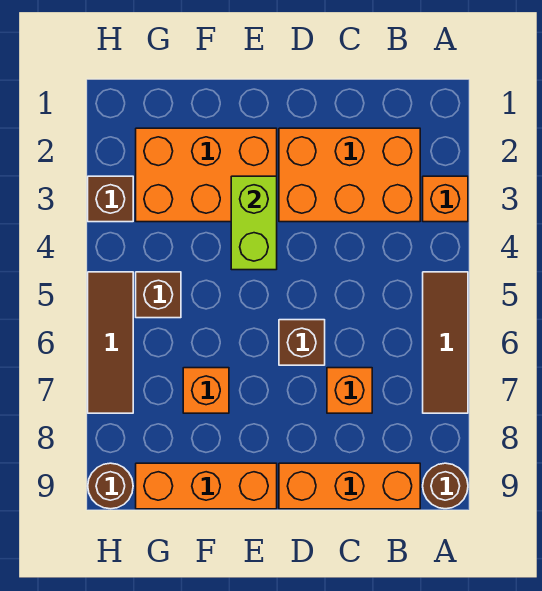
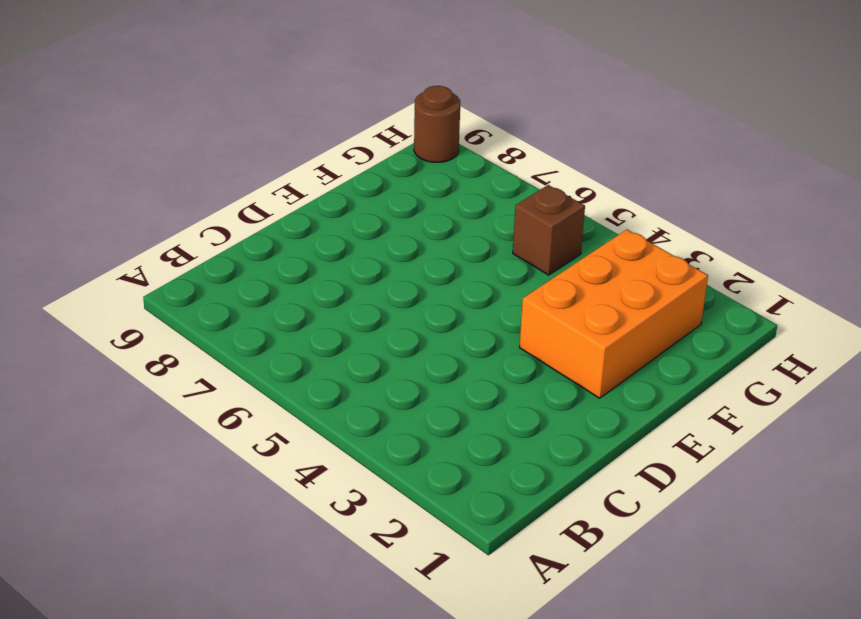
none -> orange 1x1 brick [423,176,468,222]
none -> brown 1x3 tile [423,272,468,413]
none -> brown 1x1 round brick [423,463,468,509]

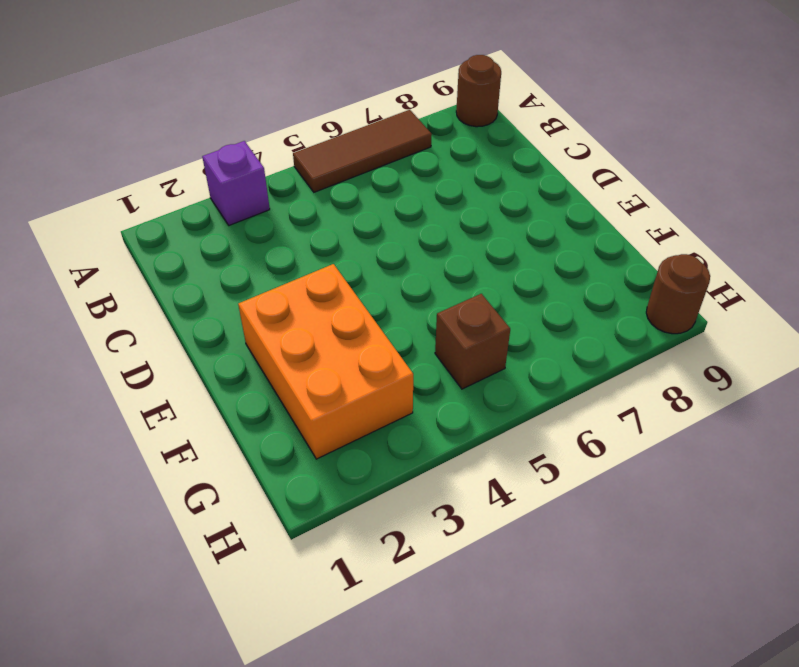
purple 1x1 brick [202,141,270,225] -> orange 1x1 brick [423,176,468,222]
none -> orange 2x3 brick [279,128,420,222]
none -> orange 1x3 brick [279,463,420,509]
none -> orange 1x1 brick [327,368,372,413]

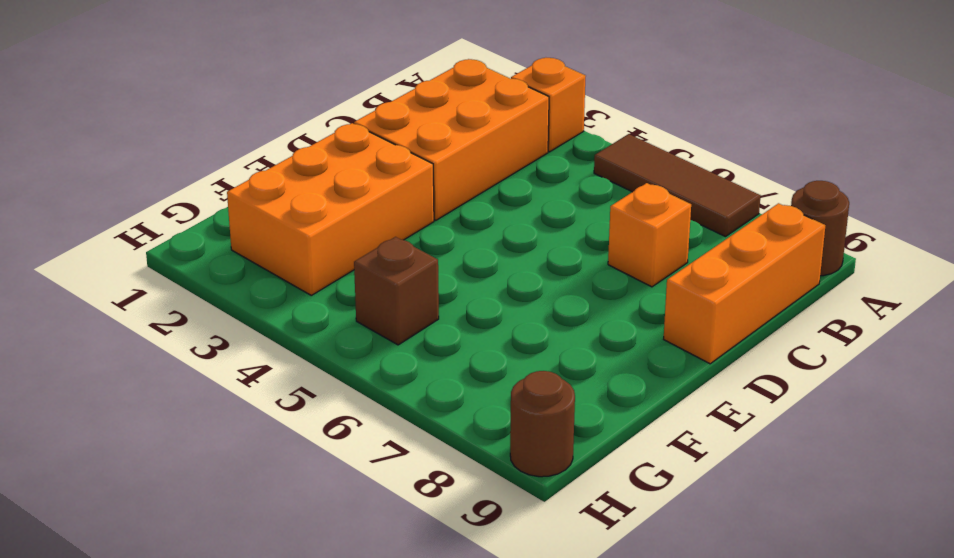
none -> brown 1x1 brick [279,320,325,365]
none -> orange 1x3 brick [136,463,277,509]
none -> orange 1x1 brick [183,368,229,413]

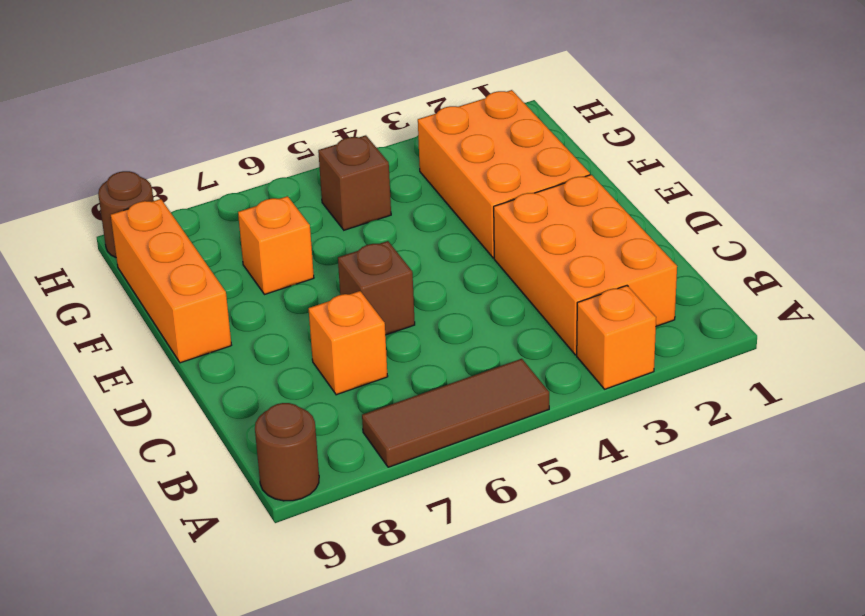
none -> orange 1x3 brick [279,463,420,509]
none -> brown 1x1 brick [88,176,133,222]
none -> brown 1x3 tile [88,272,133,413]

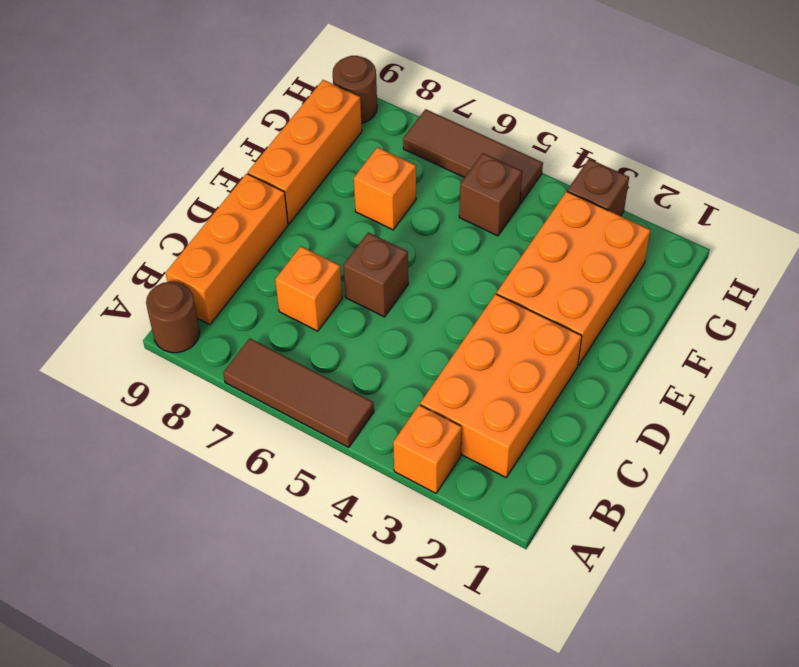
none -> lime 1x2 brick [231,176,277,270]

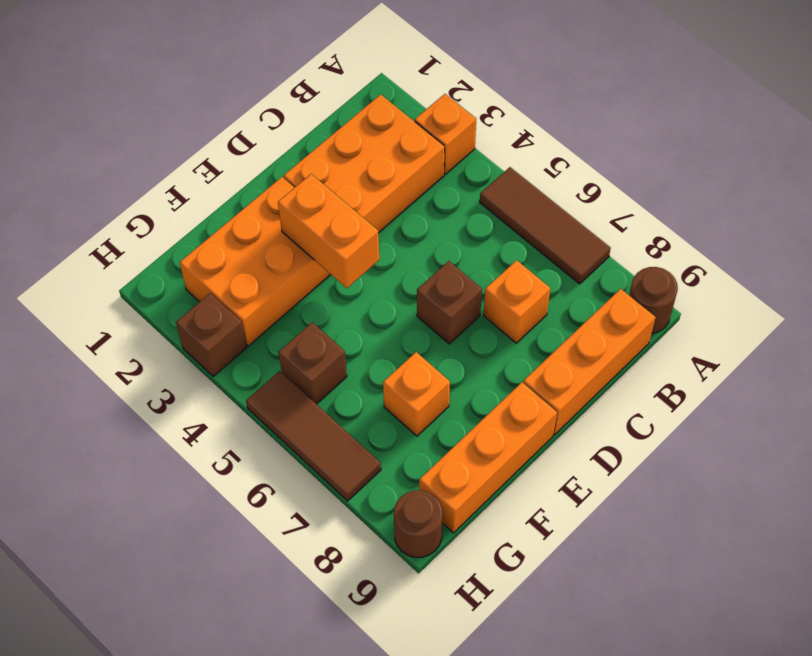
orange 1x2 brick [278,174,379,288] -> lime 1x2 brick [231,176,277,270]

